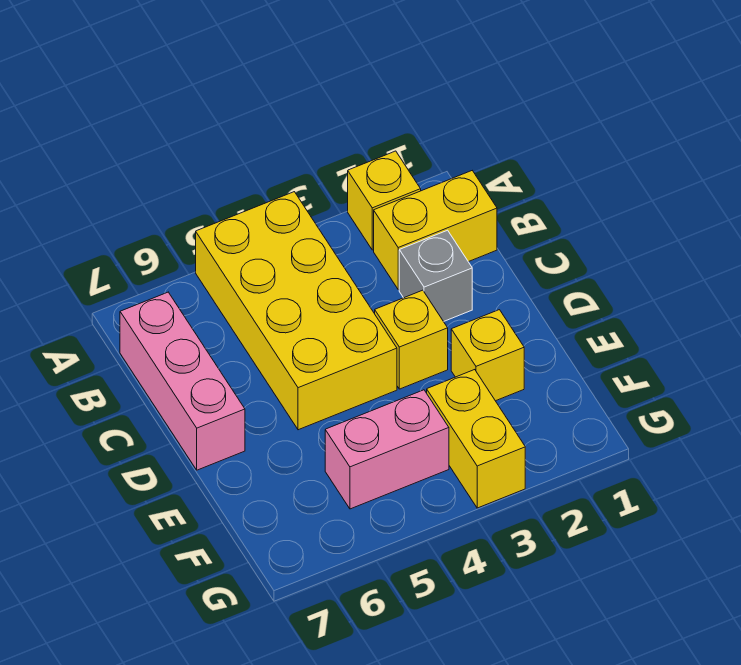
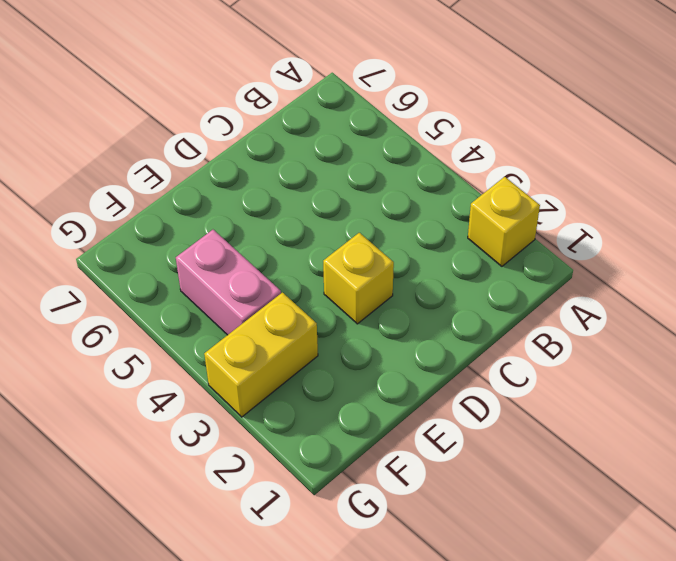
none -> yellow 2x4 brick [196,192,397,430]
none -> yellow 1x2 brick [374,171,497,290]

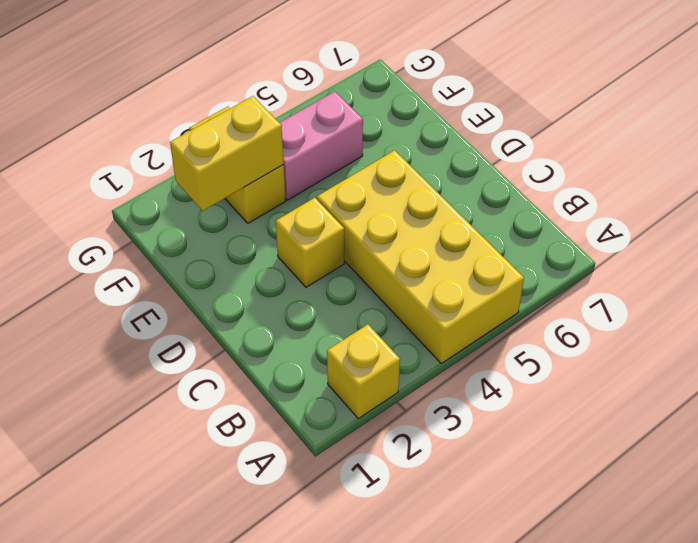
yellow 1x2 brick [170,96,284,211] -> yellow 1x2 brick moved to [374,171,497,290]
none -> pink 1x3 brick [120,292,245,470]
none -> grey 1x1 brick [399,230,472,322]

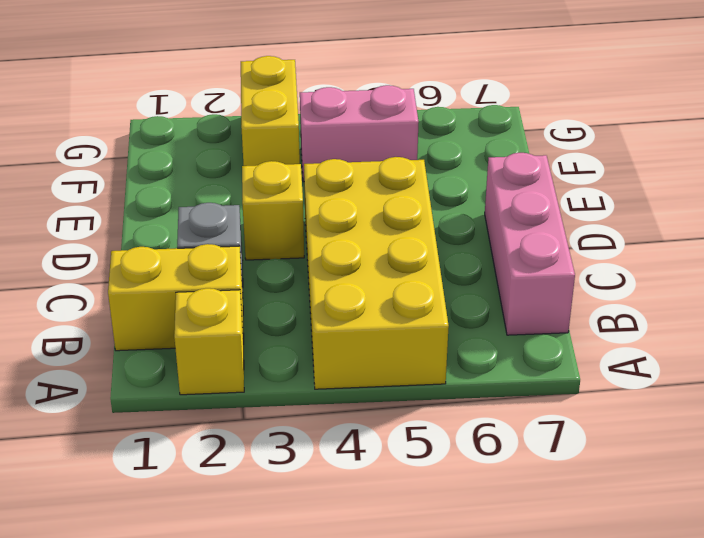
none -> yellow 1x1 brick [451,310,524,401]

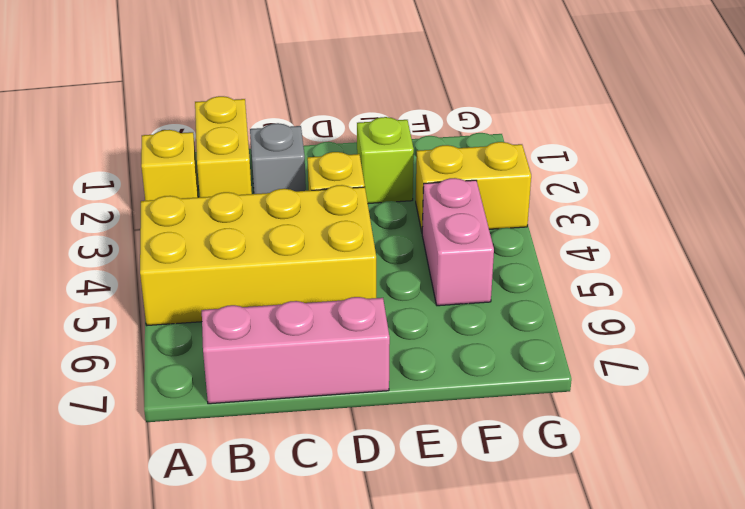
lime 1x1 brick [357,117,414,203] -> yellow 1x1 brick [451,310,524,401]

